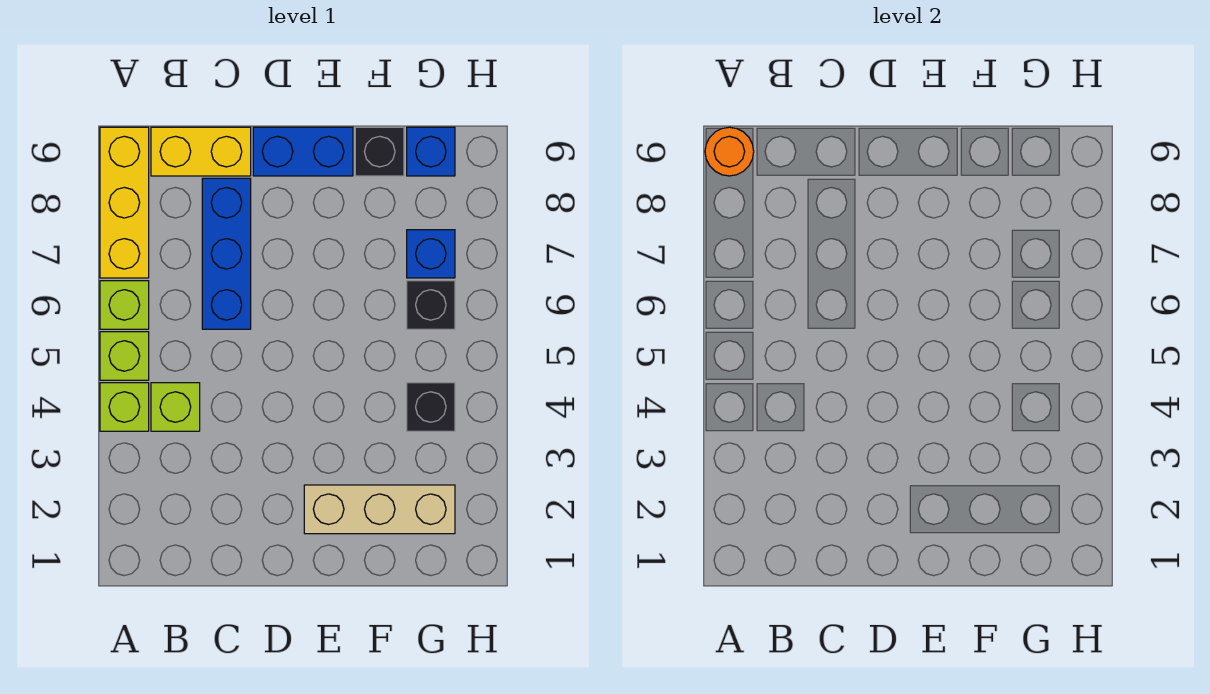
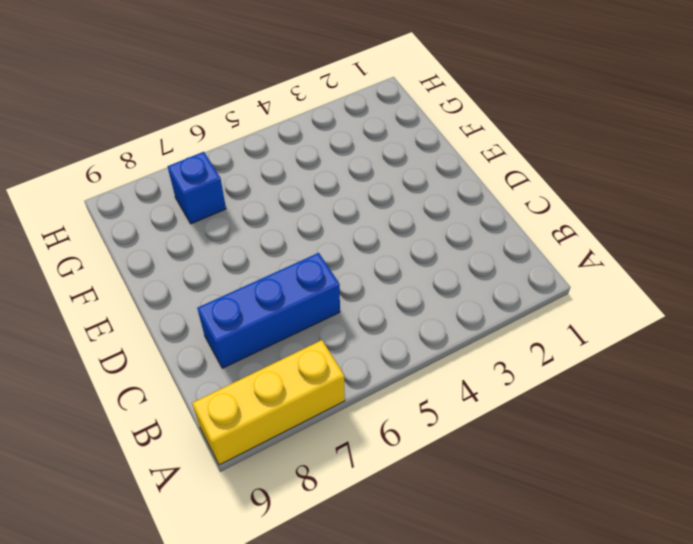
none -> lime 1x1 brick [100,383,149,431]
none -> lime 1x1 brick [100,332,149,380]
none -> lime 1x1 brick [100,281,149,329]

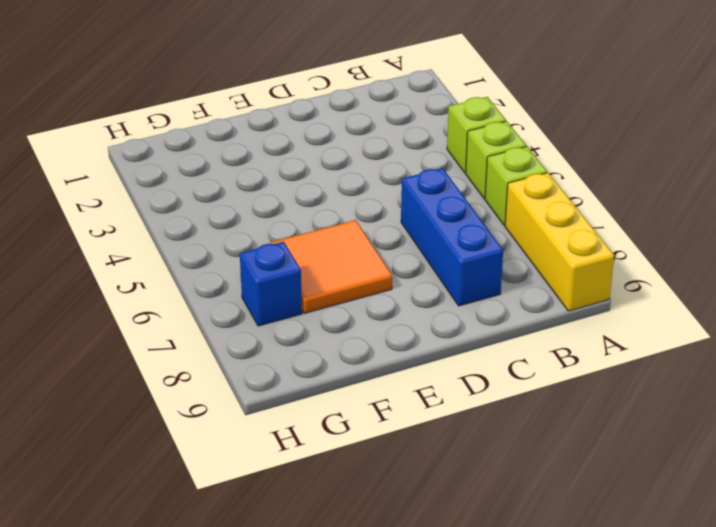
orange 2x2 tile [270,220,392,313] -> none
none -> lime 1x1 brick [151,383,200,431]
none -> yellow 1x2 brick [151,127,251,176]
none -> blue 1x2 brick [253,127,353,176]

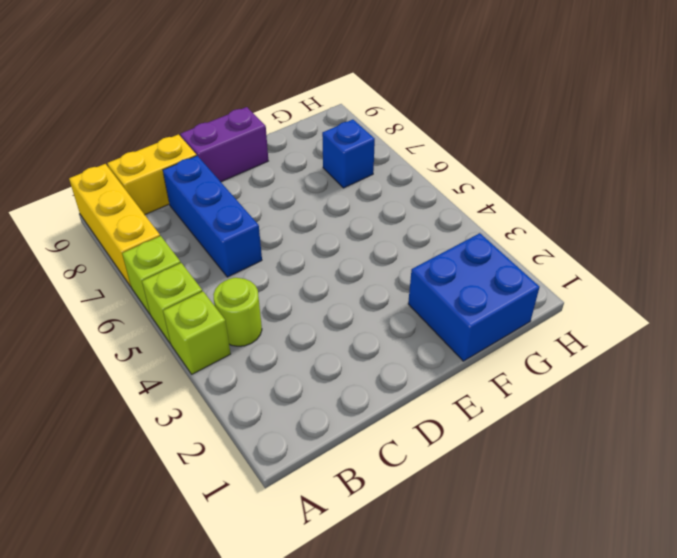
lime 1x1 round brick [213,278,262,346] -> lime 1x1 brick [151,383,200,431]
purple 1x2 brick [180,107,268,182] -> blue 1x2 brick [253,127,353,176]
blue 2x2 brick [408,233,540,361] -> tan 1x3 brick [304,485,455,534]
none -> black 1x1 brick [355,127,404,176]
none -> black 1x1 brick [407,383,455,431]
none -> black 1x1 brick [407,281,455,329]

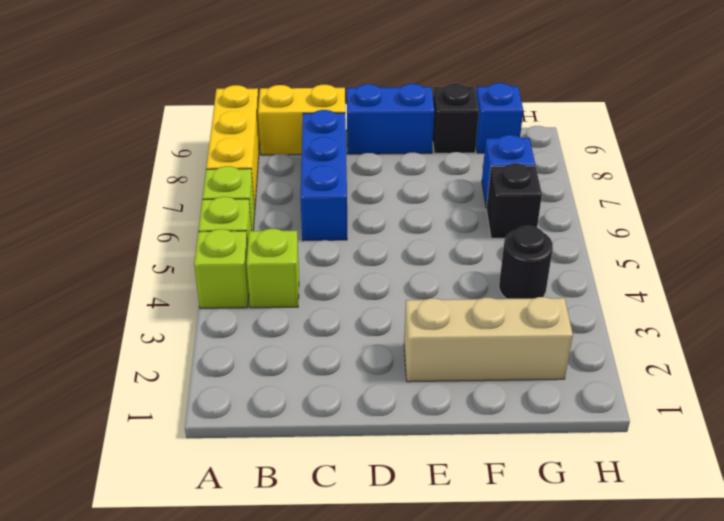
black 1x1 round brick [499,226,553,299] -> black 1x1 brick [407,383,455,431]
none -> orange 1x1 round brick [705,127,754,176]

